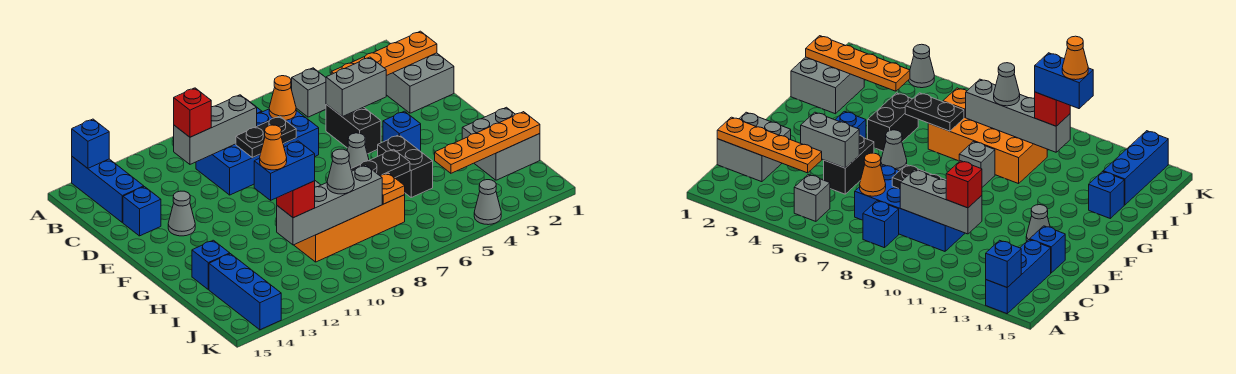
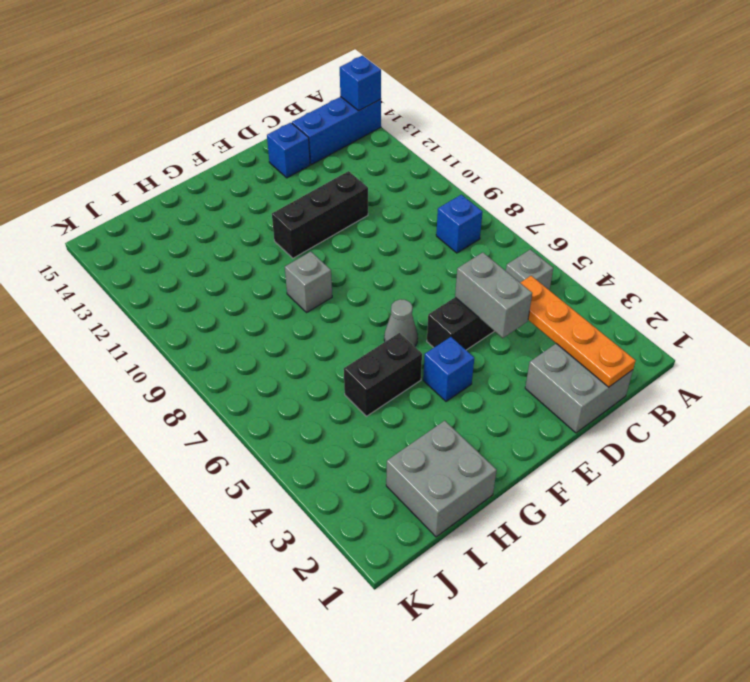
black 1x3 brick [272,171,368,258] -> none
none -> blue 2x4 brick [196,109,319,195]
none -> grey 1x1 cone [168,191,195,236]
none -> orange 2x4 brick [294,195,405,262]
none -> blue 1x1 brick [192,240,230,289]

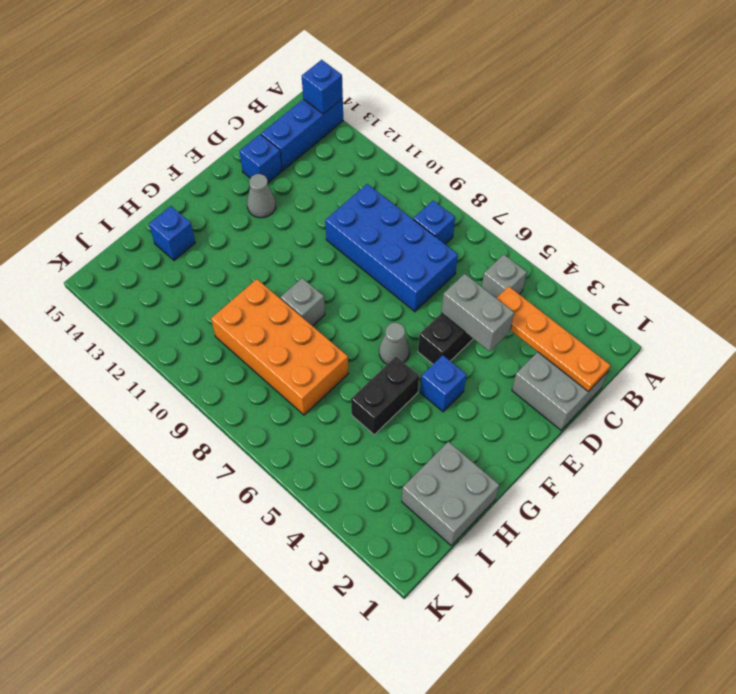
none -> blue 1x3 brick [209,254,281,330]
none -> grey 1x1 cone [474,180,501,225]
none -> orange 1x1 cone [269,76,296,120]
none -> grey 1x3 brick [173,95,257,164]

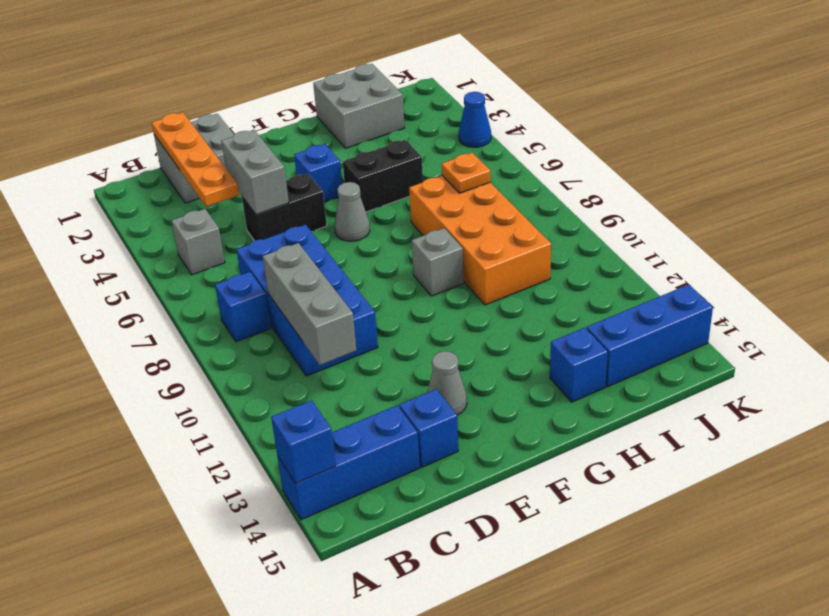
blue 1x1 cone [459,92,491,147] -> grey 1x1 cone [474,180,501,225]
none -> orange 1x1 cone [269,76,296,120]
none -> black 1x2 plate [236,116,296,158]
none -> black 1x2 plate [351,149,410,178]
none -> orange 1x4 plate [435,112,540,173]

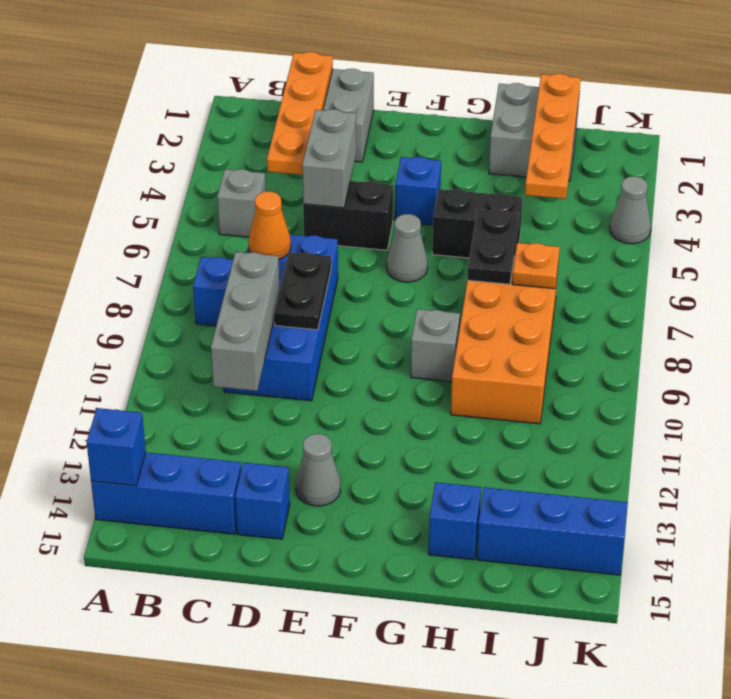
none -> grey 1x4 brick [277,165,382,245]
none -> red 1x1 brick [174,88,211,137]
none -> grey 1x1 cone [327,149,354,194]
none -> red 1x1 brick [277,181,315,218]

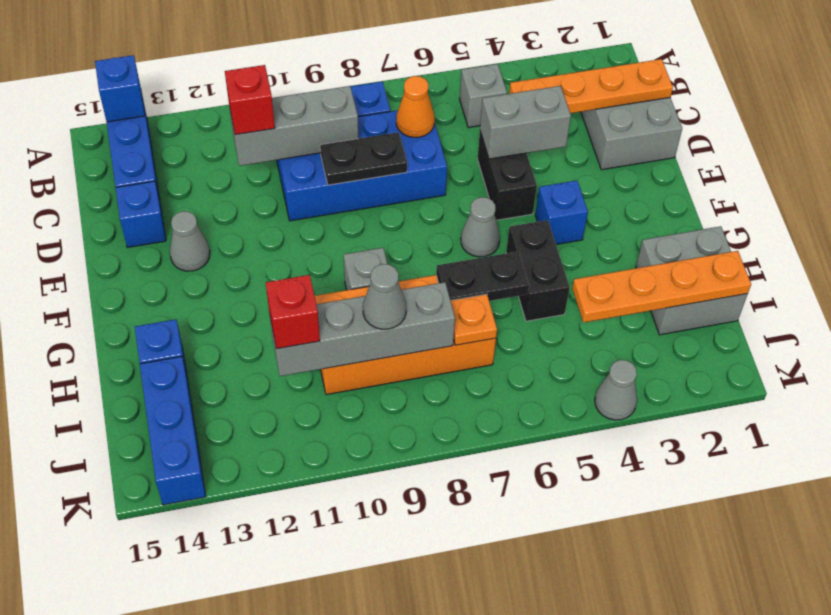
none -> blue 1x2 brick [254,141,315,200]
none -> orange 1x1 cone [260,125,287,170]

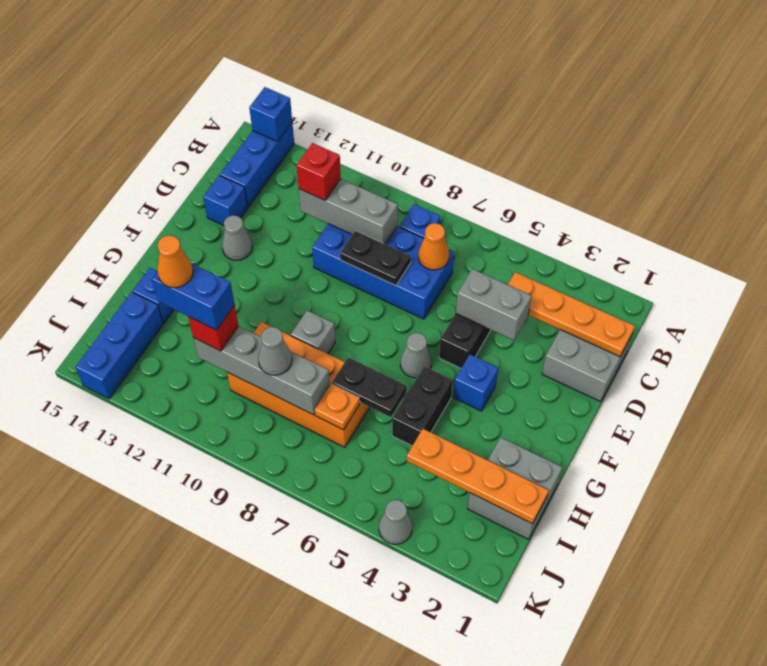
none -> grey 1x1 brick [292,68,326,117]

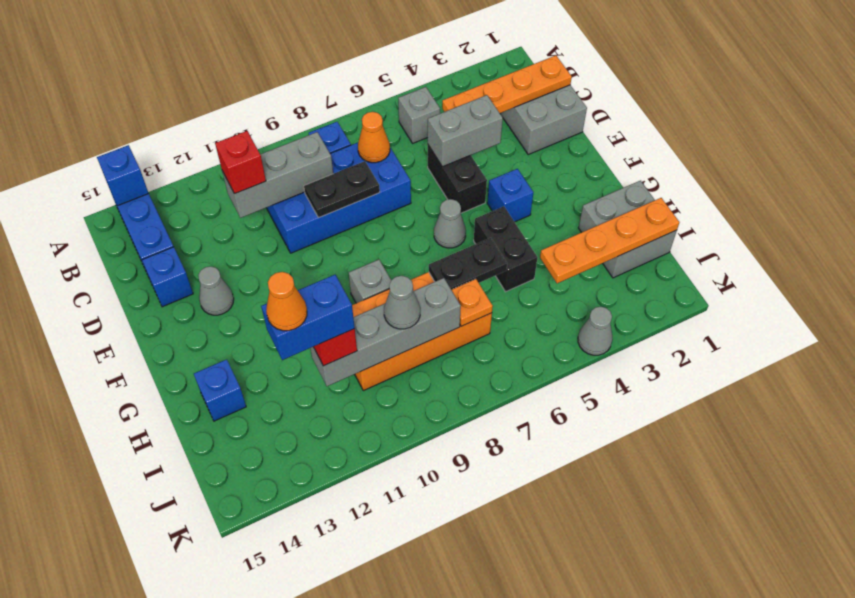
none -> blue 1x3 brick [209,254,281,330]

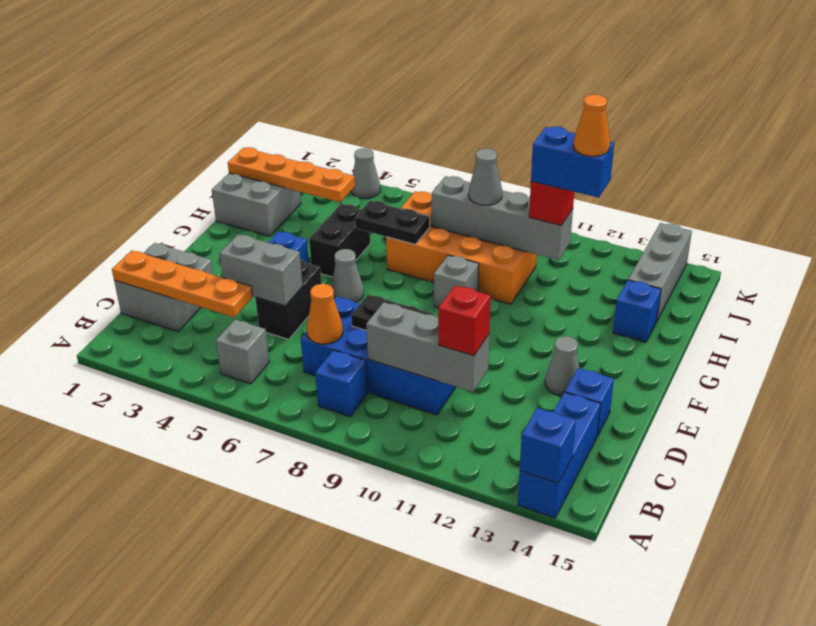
grey 1x3 brick [628,223,692,320] -> blue 1x3 brick [209,254,281,330]

